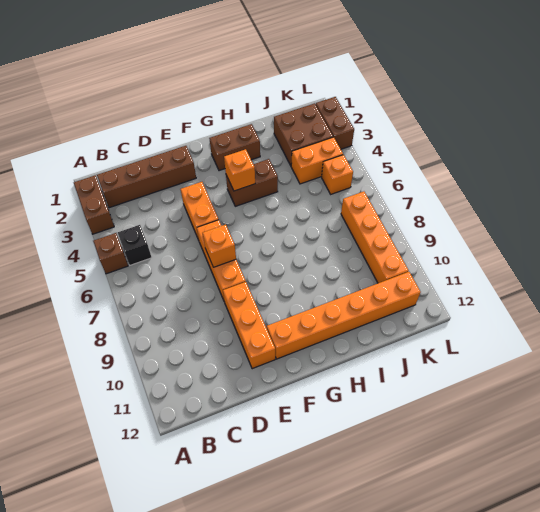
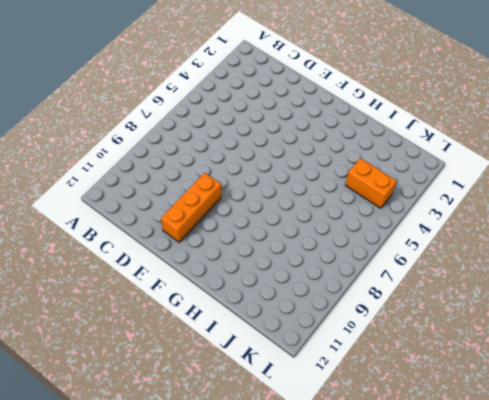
none -> brown 1x2 brick [74,175,114,234]
none -> brown 1x1 brick [93,233,128,274]
none -> brown 1x4 brick [97,146,196,208]

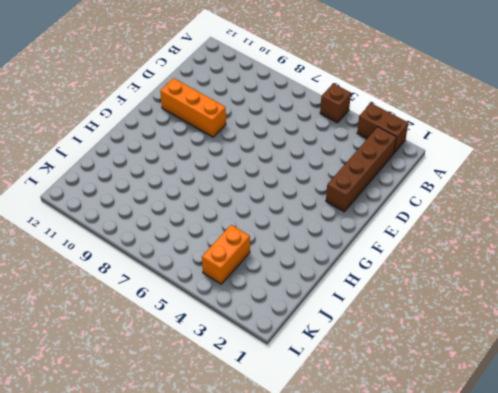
none -> black 1x1 brick [118,225,152,265]
none -> orange 1x2 brick [180,182,219,240]
none -> orange 1x3 brick [197,220,246,300]

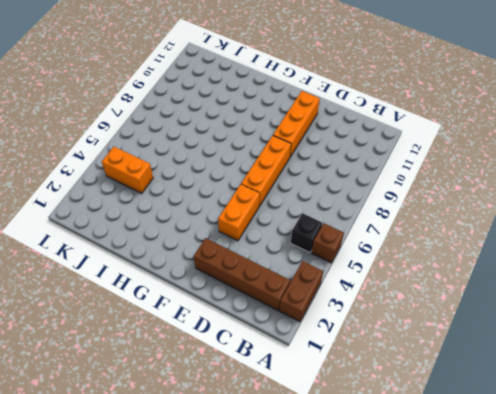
none -> orange 1x6 brick [267,272,420,359]
none -> brown 1x2 brick [209,124,260,171]
none -> brown 1x2 brick [226,159,278,206]

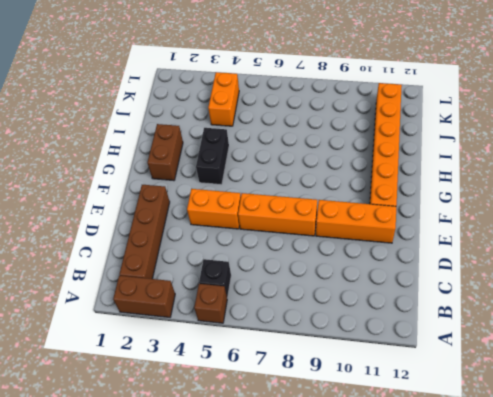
black 1x2 brick [196,128,229,185] -> brown 1x2 brick [226,159,278,206]
none -> brown 2x2 brick [274,103,333,166]
none -> orange 1x1 brick [322,155,353,194]
none -> orange 1x4 brick [341,192,409,283]

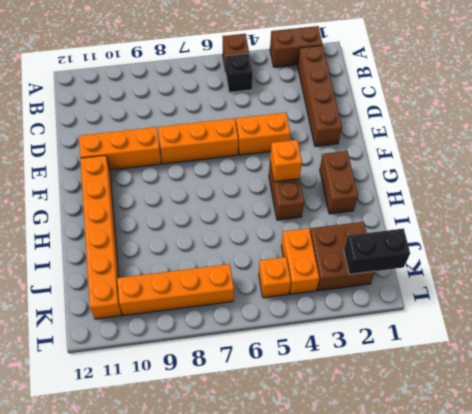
black 1x2 brick [344,228,410,274] -> none
none -> brown 1x2 brick [316,97,354,149]
none -> orange 1x1 brick [203,225,236,267]

